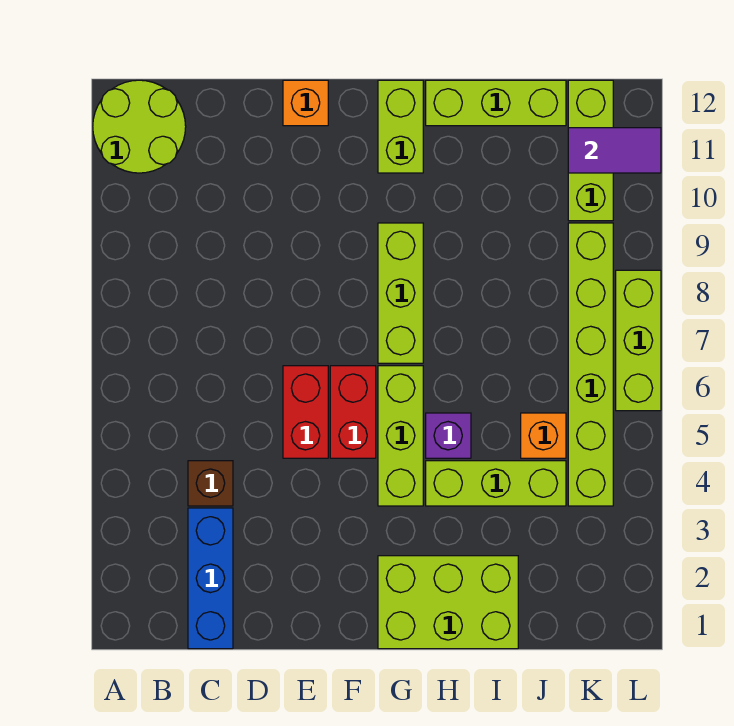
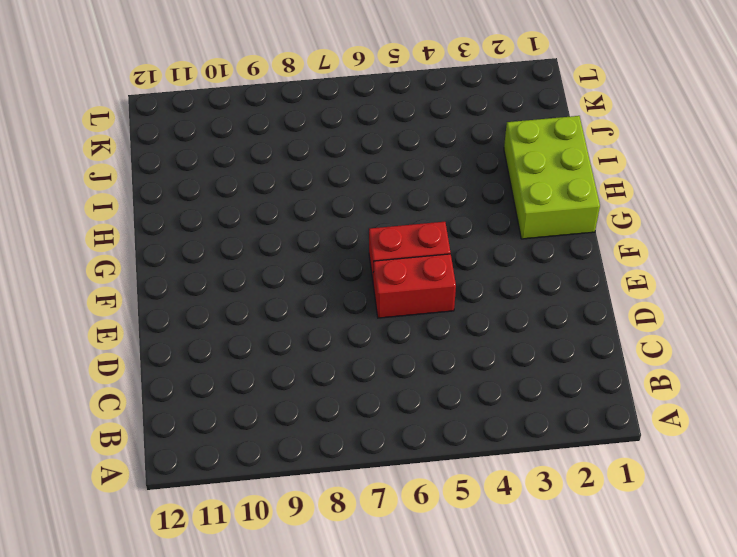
none -> lime 2x2 round brick [93,80,186,173]
none -> blue 1x3 brick [188,508,233,649]
none -> brown 1x1 brick [188,461,233,506]

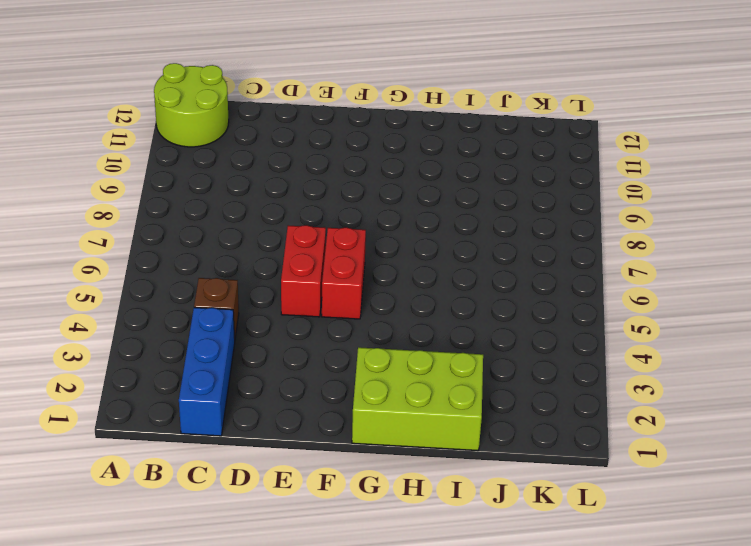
none -> orange 1x1 brick [283,80,328,126]
none -> lime 1x3 brick [378,366,423,506]
none -> lime 1x3 brick [378,223,423,363]

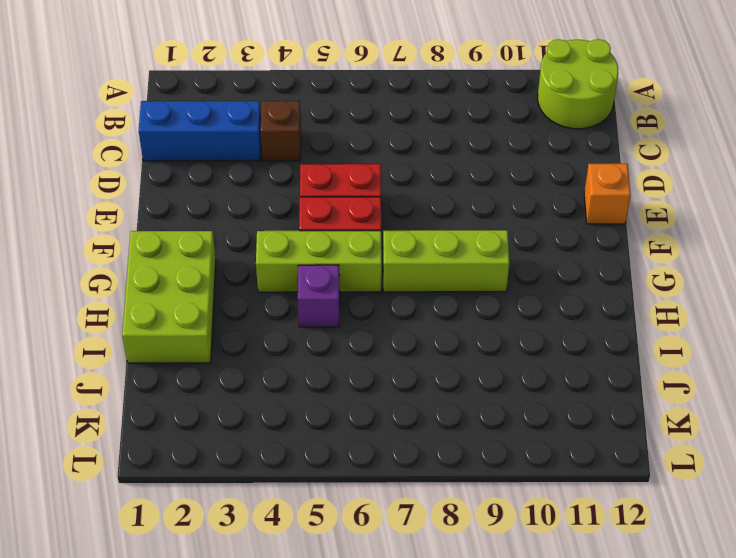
none -> lime 1x2 brick [378,80,423,173]
none -> lime 1x3 brick [426,461,566,506]
none -> lime 1x3 brick [426,80,566,126]

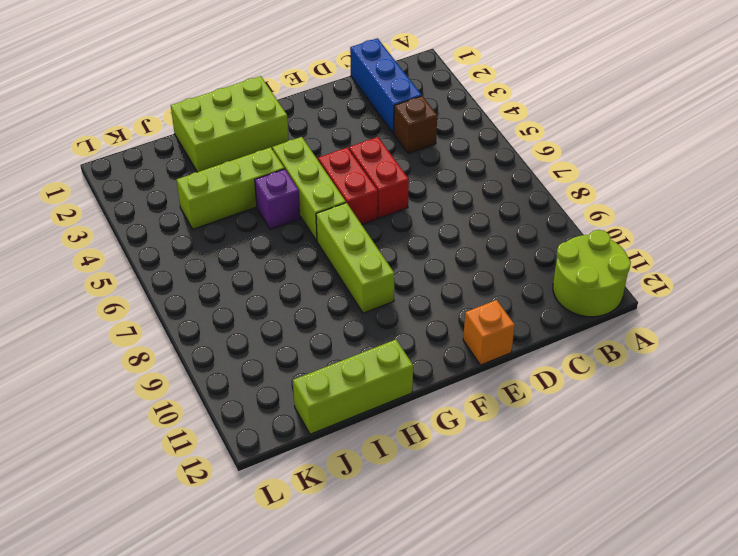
none -> lime 1x2 brick [378,80,423,173]
none -> orange 1x1 brick [521,413,566,458]
none -> lime 1x6 brick [568,223,613,506]

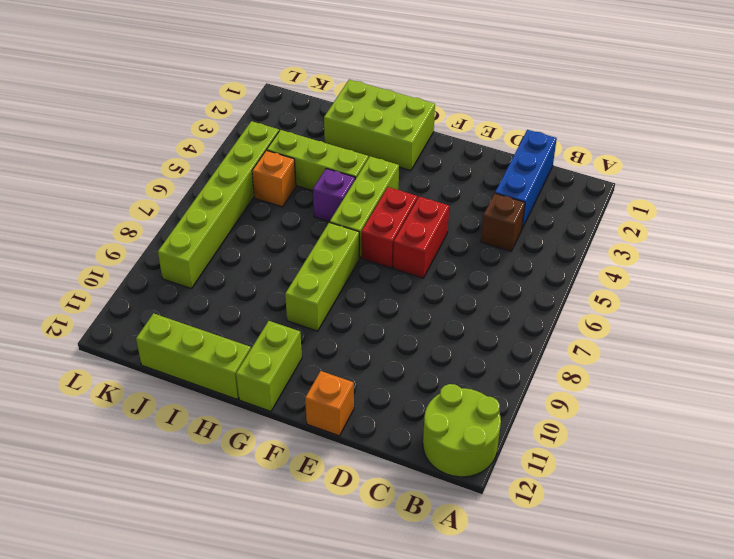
none -> lime 1x3 brick [568,80,613,221]
none -> lime 1x3 brick [616,270,661,411]
none -> purple 1x2 tile [568,128,661,173]

